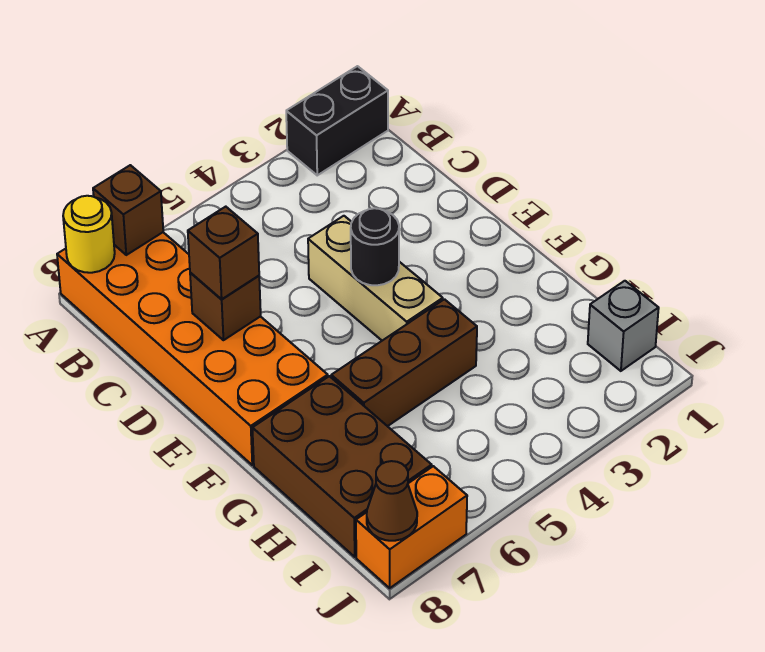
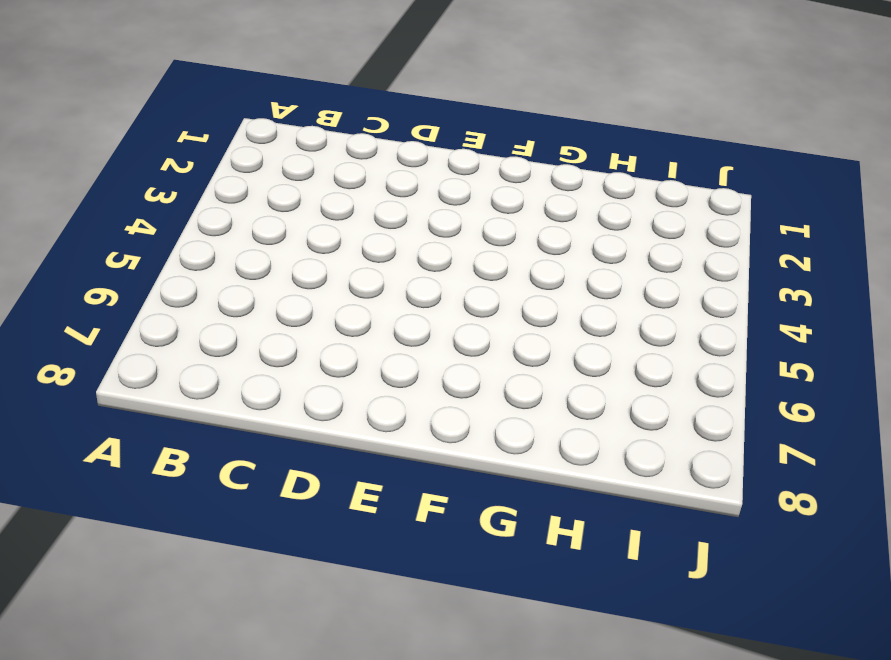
none -> black 1x2 brick [286,66,388,175]
none -> orange 2x6 brick [57,232,328,465]
none -> tan 1x3 brick [308,216,443,341]

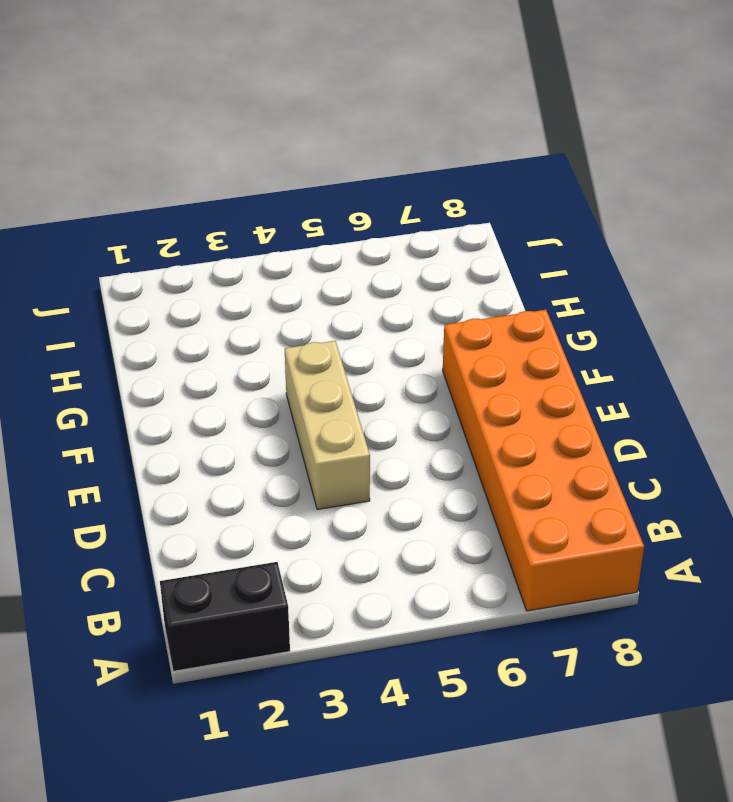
none -> brown 1x3 brick [331,299,477,426]
none -> brown 2x3 brick [252,376,432,557]
none -> grey 1x1 brick [588,281,659,371]

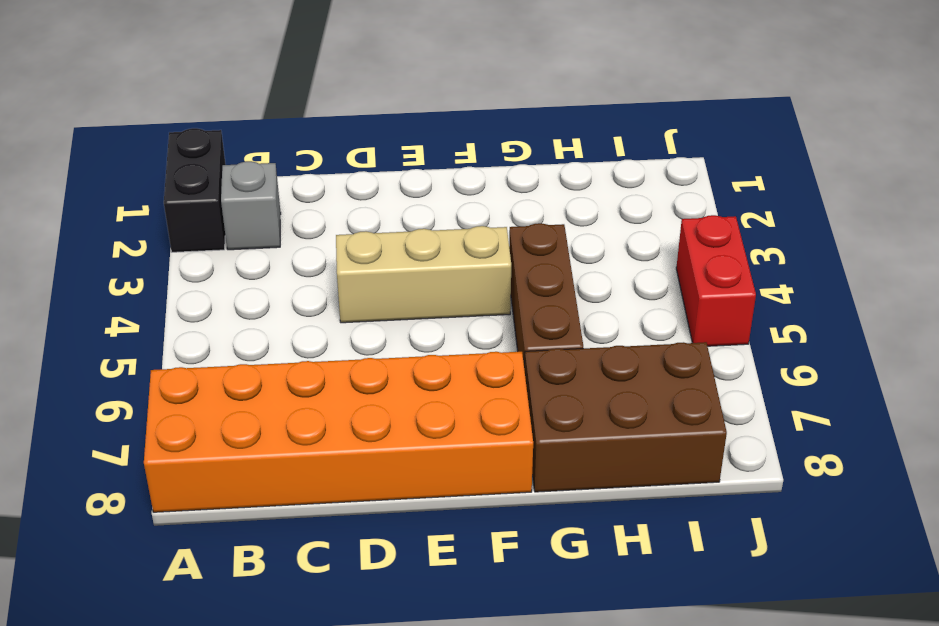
grey 1x1 brick [221,161,281,250] -> grey 1x1 brick moved to [588,281,659,371]
red 1x2 brick [676,215,756,346] -> none
none -> orange 1x2 brick [356,466,467,588]
none -> brown 1x1 brick [93,165,163,255]
none -> yellow 1x1 round brick [63,196,115,273]

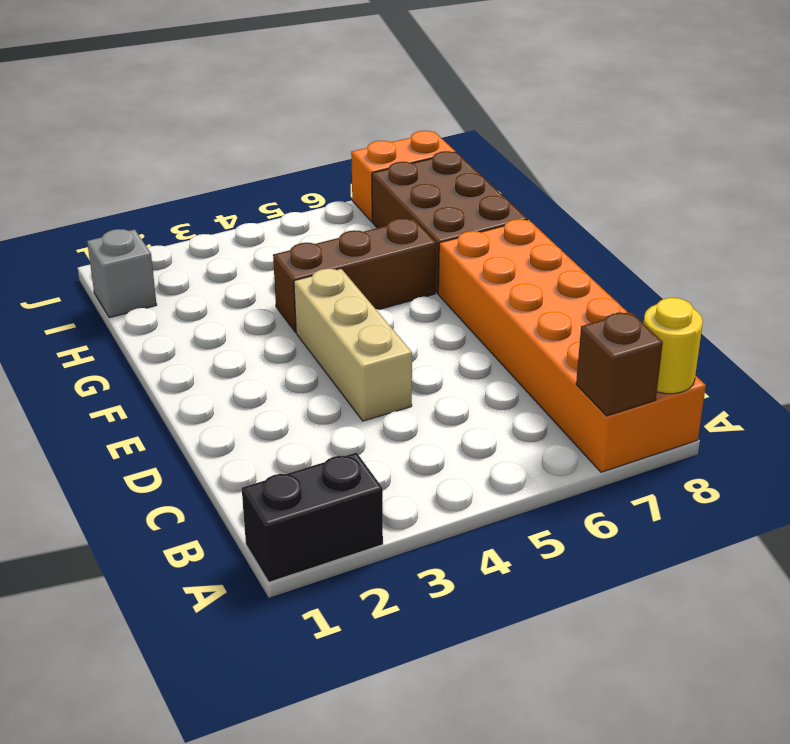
none -> brown 1x1 brick [190,273,261,340]
none -> black 1x1 round brick [351,208,399,285]
none -> brown 1x1 cone [367,461,417,541]

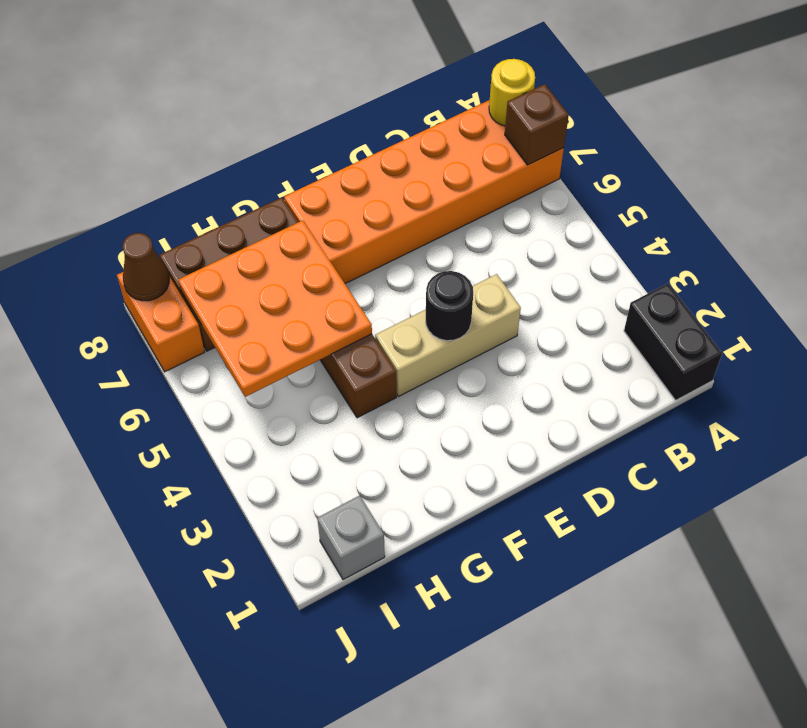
orange 3x3 plate [178,220,372,397] -> none
none -> brown 1x1 brick [190,273,261,340]
none -> brown 1x1 brick [188,207,259,299]

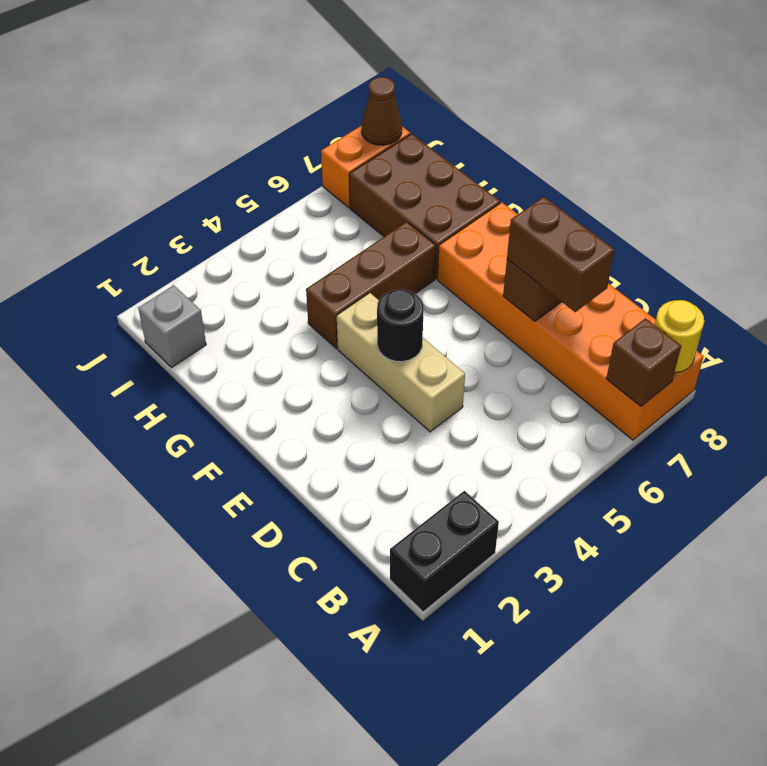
brown 1x2 brick [507,197,614,312] -> brown 1x1 brick [188,207,259,299]

